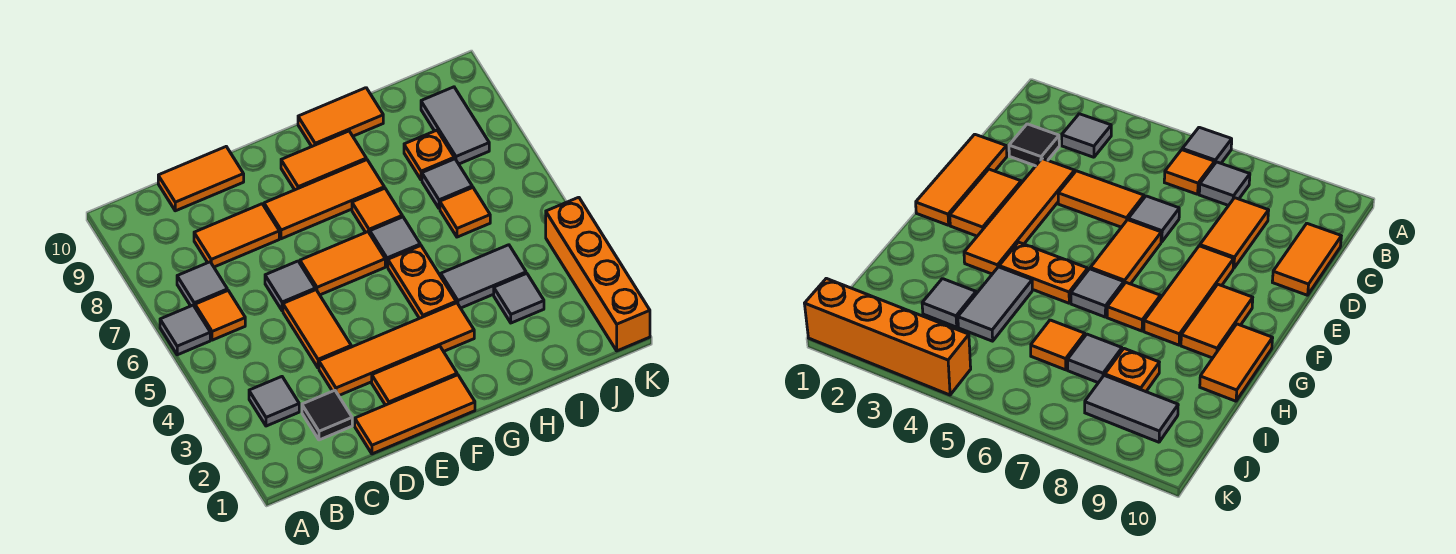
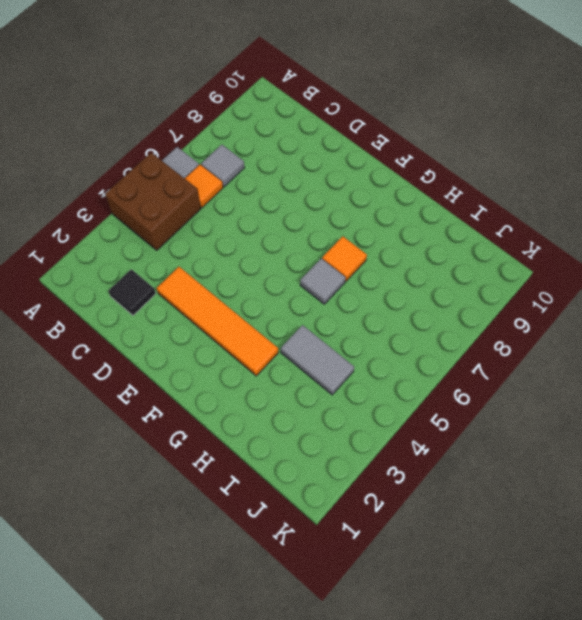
brown 2x2 brick [105,153,201,250] -> none
none -> grey 1x1 tile [249,377,299,426]
none -> orange 1x2 tile [194,204,279,267]
none -> orange 1x2 tile [158,147,244,211]

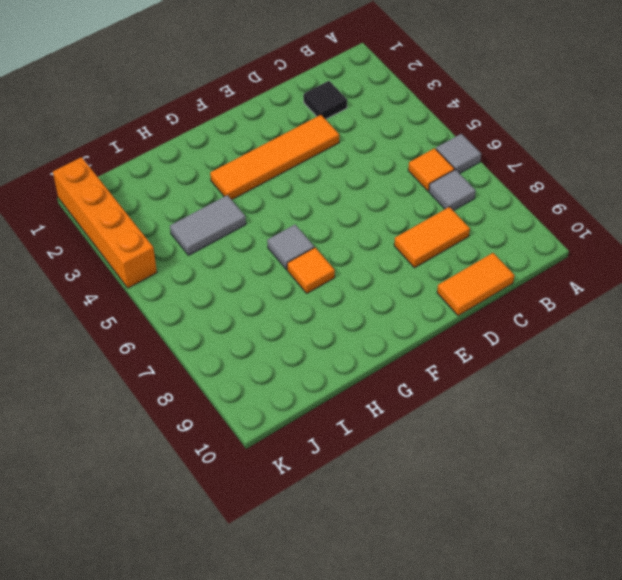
none -> grey 1x1 tile [249,377,299,426]
none -> orange 1x3 tile [355,375,475,454]
none -> orange 1x2 tile [283,290,351,368]

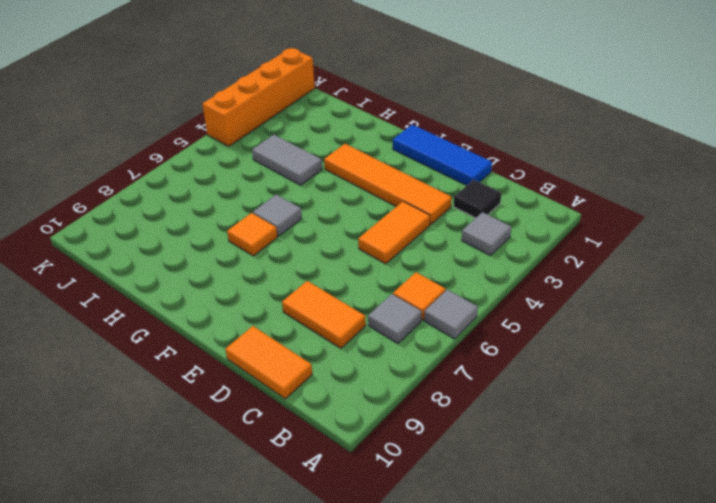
blue 1x3 tile [393,125,492,185] -> orange 1x3 tile [355,375,475,454]
none -> grey 1x1 tile [265,261,315,311]
none -> orange 1x2 tile [372,346,457,405]
none -> orange 1x2 tile [300,232,385,295]

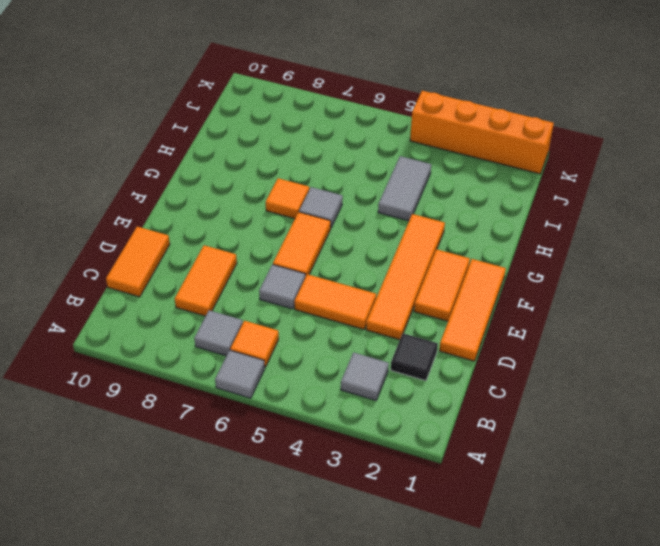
none -> orange 1x3 tile [264,160,384,239]
none -> orange 1x2 tile [281,131,366,190]
none -> orange 1x2 plate [388,246,456,318]

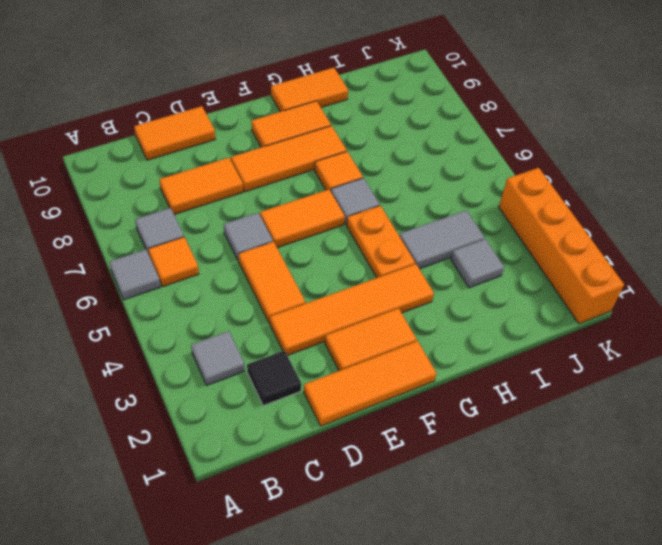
none -> orange 1x1 tile [440,187,490,237]
none -> grey 1x1 tile [422,159,472,208]
none -> orange 1x1 plate [404,130,454,180]

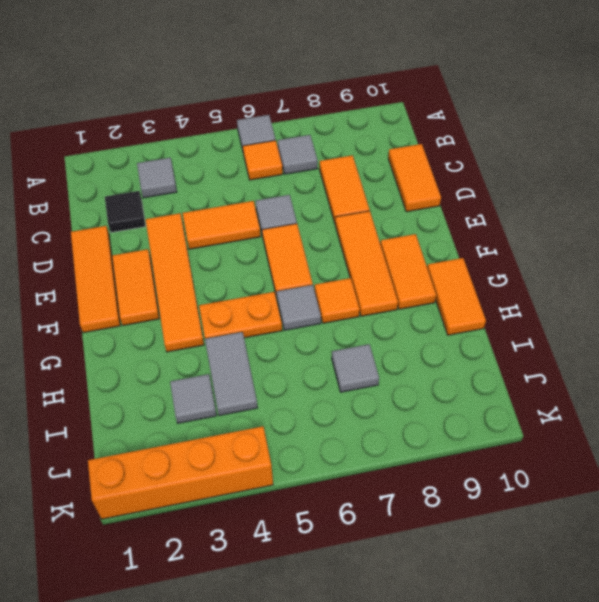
none -> orange 1x1 tile [440,187,490,237]
none -> orange 1x1 plate [404,130,454,180]
none -> grey 1x2 tile [421,87,489,164]

